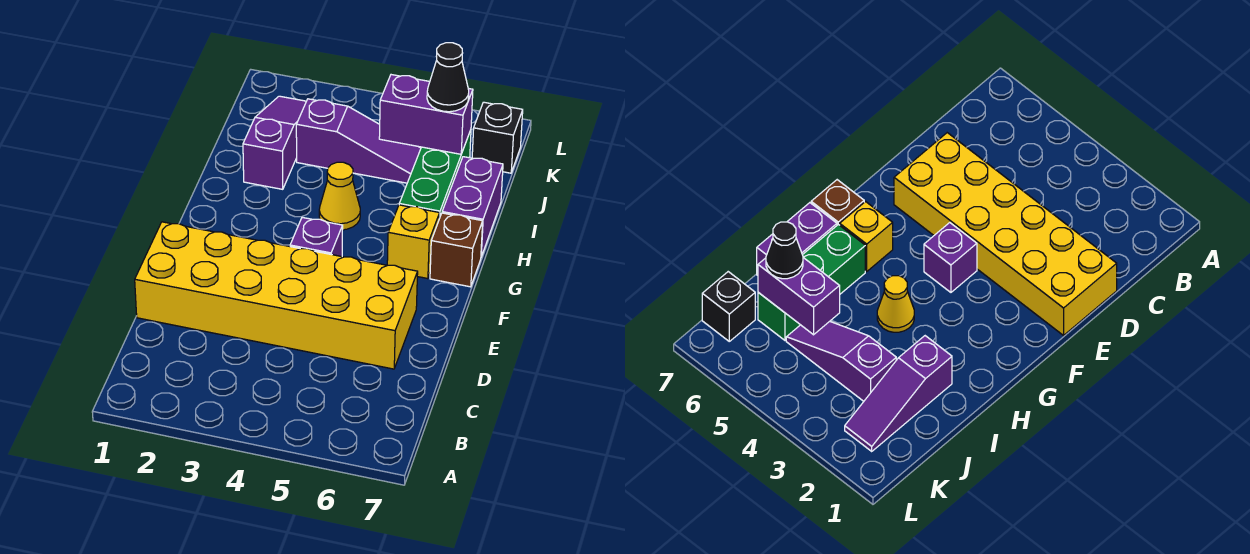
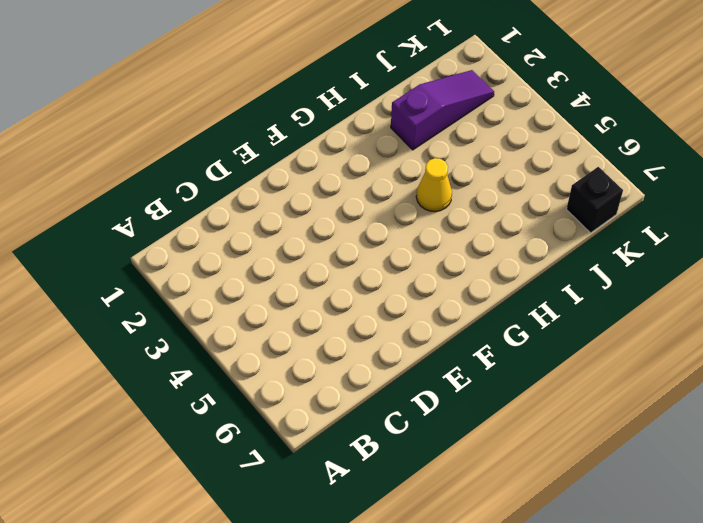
none -> yellow 2x6 brick [135,222,418,369]
none -> purple 1x1 brick [290,217,343,256]
none -> yellow 1x1 brick [387,205,440,279]

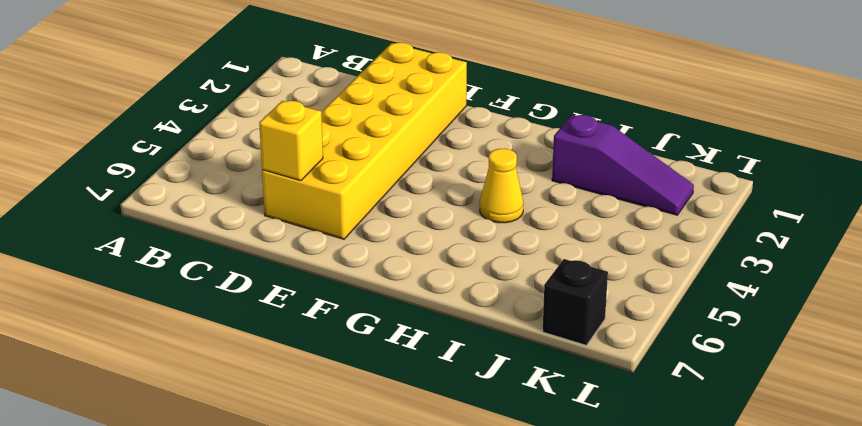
yellow 1x1 brick [259,101,323,181] -> yellow 1x1 brick moved to [387,205,440,279]
none -> purple 1x1 brick [290,217,343,256]
none -> brown 1x1 brick [430,213,483,287]
none -> green 1x3 brick [399,130,471,218]

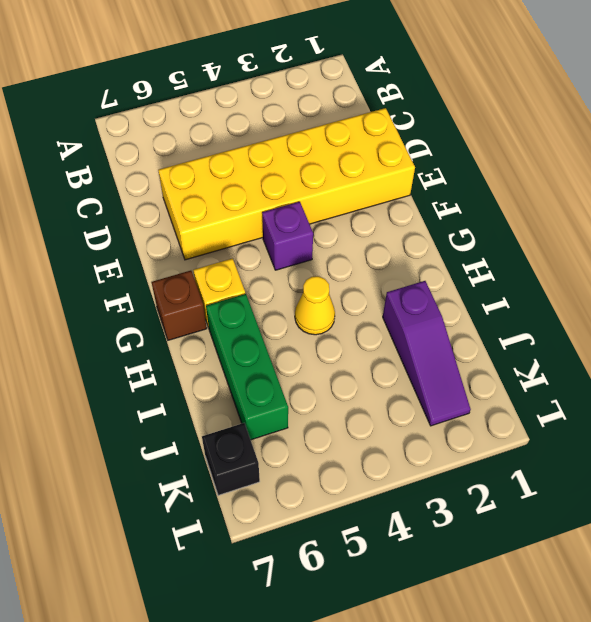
none -> purple 1x2 brick [442,157,503,257]
none -> purple 1x3 slope [296,99,421,183]
none -> purple 1x2 brick [379,75,473,154]

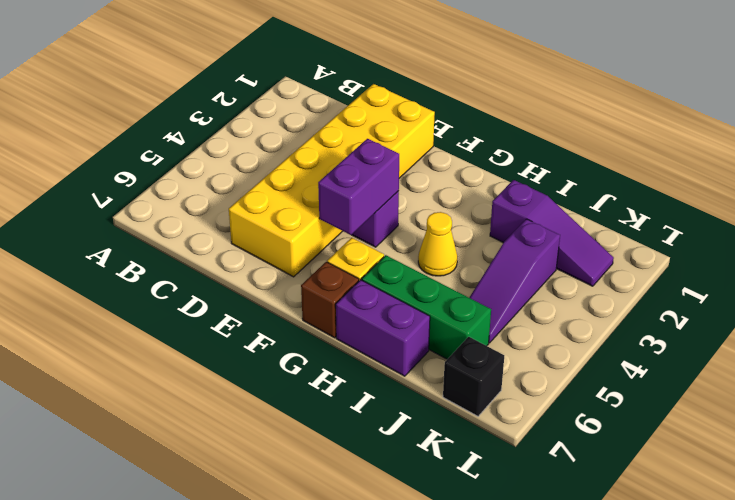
purple 1x2 brick [318,139,399,235] -> purple 1x2 brick moved to [379,75,473,154]
none -> black 1x1 cone [427,43,469,112]

